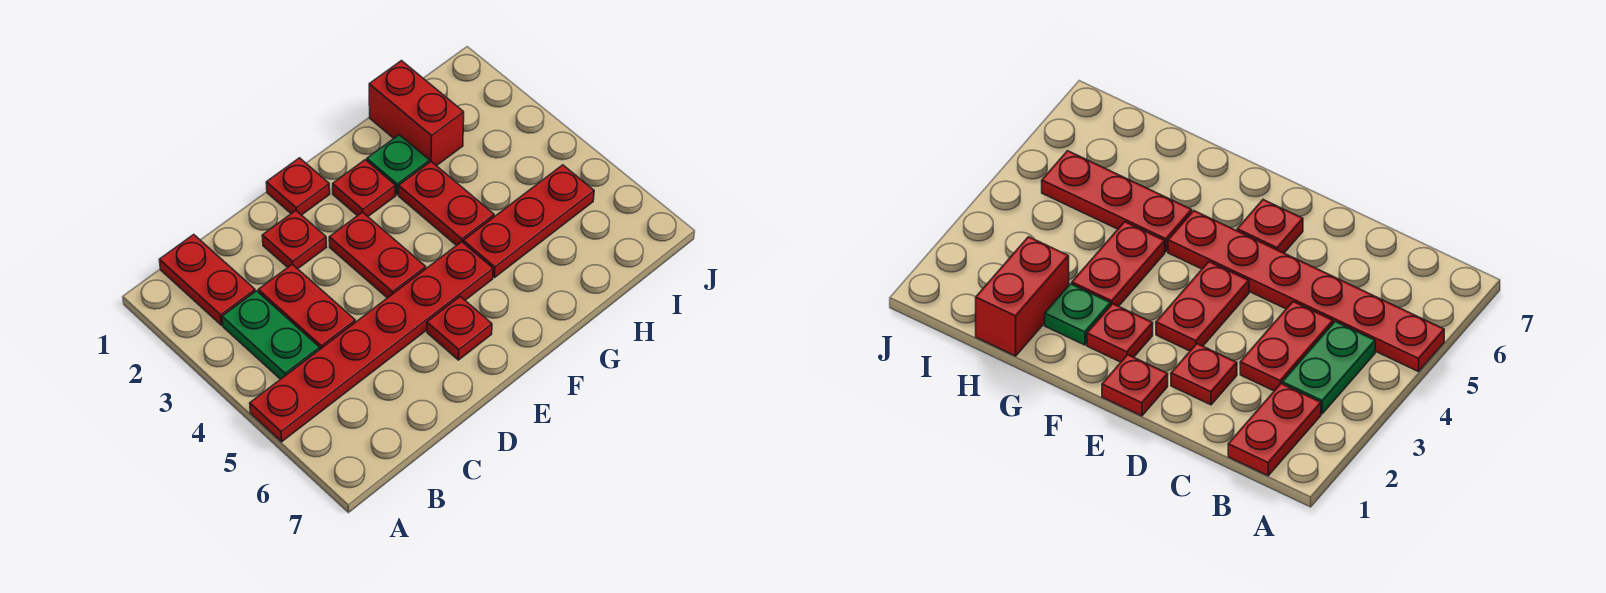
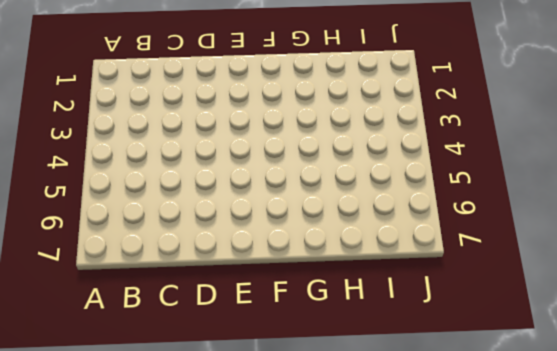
none -> red 1x6 plate [250,242,493,442]
none -> red 1x2 plate [159,235,255,325]
none -> green 1x2 plate [222,291,320,379]

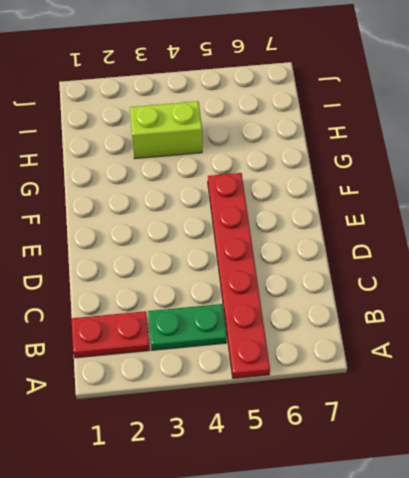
lime 1x2 brick [130,101,202,159] -> none
none -> red 1x2 plate [258,264,355,349]
none -> red 1x1 plate [262,211,326,269]
none -> red 1x1 plate [266,158,330,215]

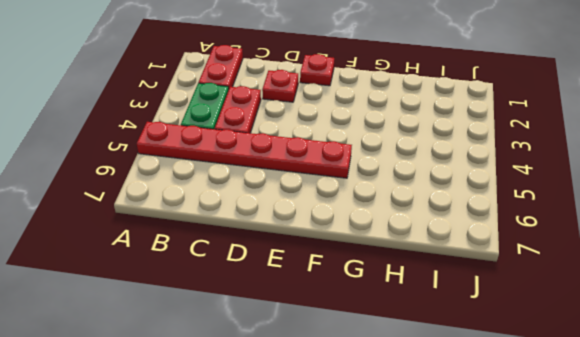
none -> red 1x2 plate [329,212,426,298]
none -> red 1x1 plate [427,296,492,360]
none -> red 1x1 plate [333,160,396,216]

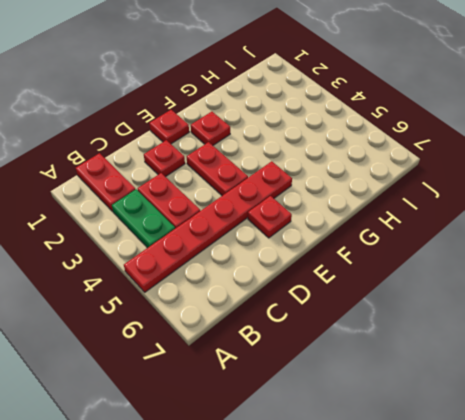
none -> green 1x1 plate [367,135,430,195]
none -> red 1x2 plate [399,162,494,246]
none -> red 1x3 plate [463,165,594,278]

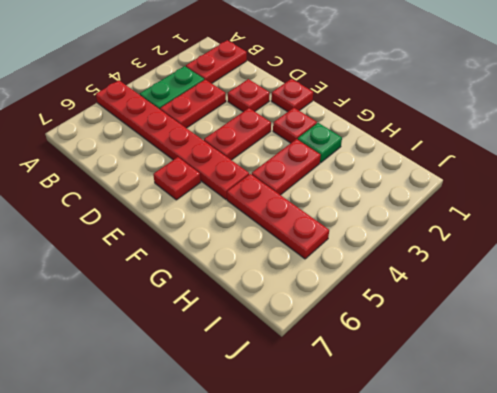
none -> red 1x2 brick [369,61,464,166]

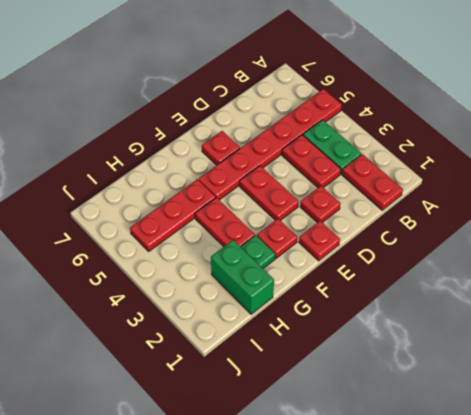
green 1x2 brick [211,240,274,314] -> red 1x2 brick [369,61,464,166]

